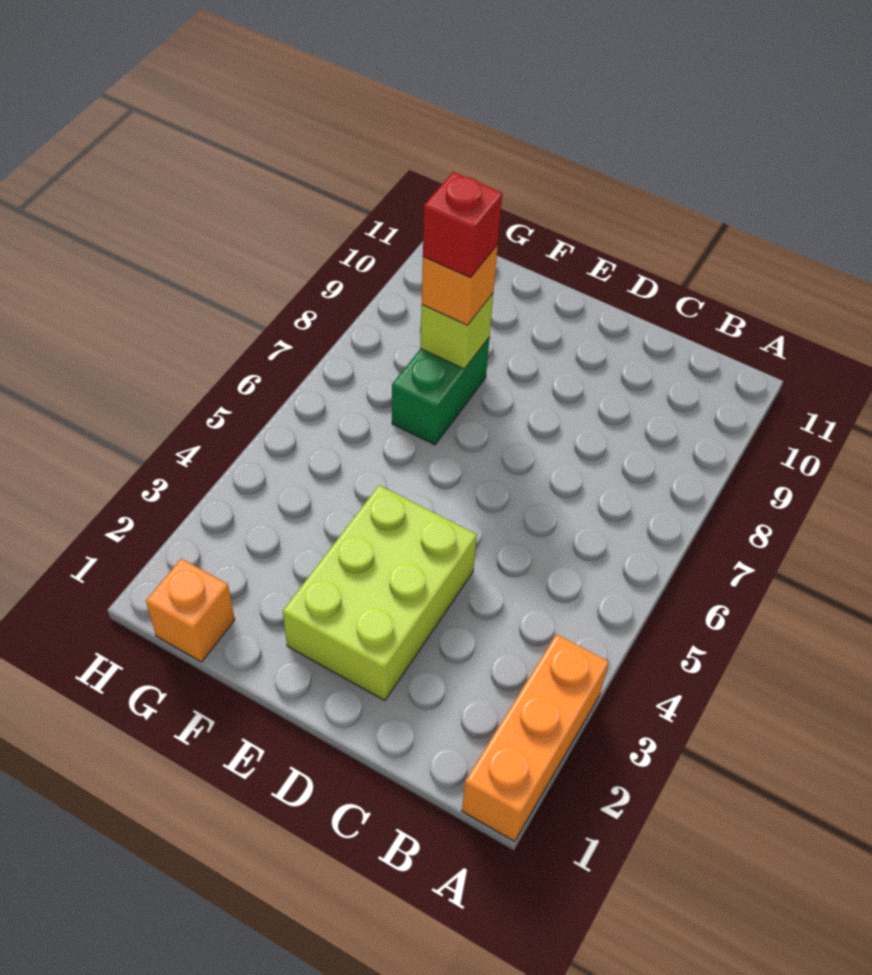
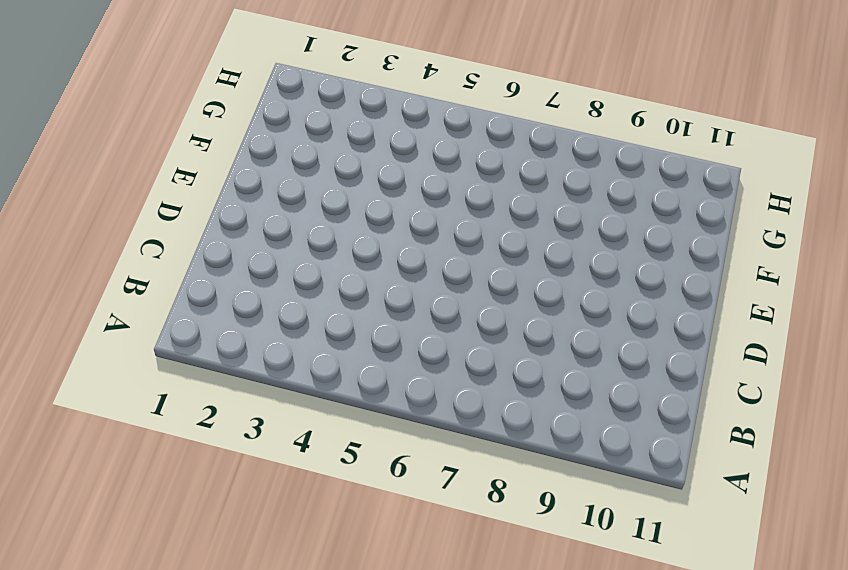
none -> orange 1x3 brick [462,634,609,841]
none -> lime 2x3 brick [283,485,477,700]

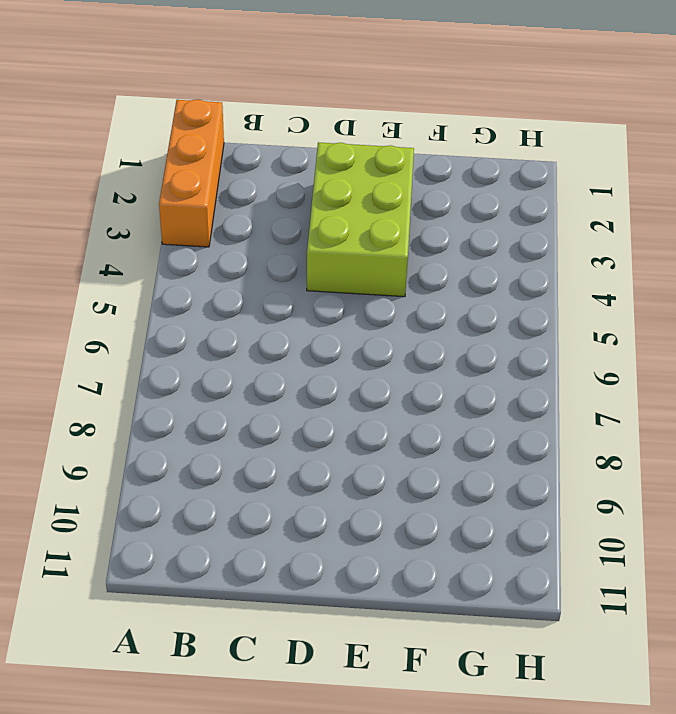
none -> green 1x2 brick [392,337,490,445]
none -> orange 1x1 brick [146,559,235,662]

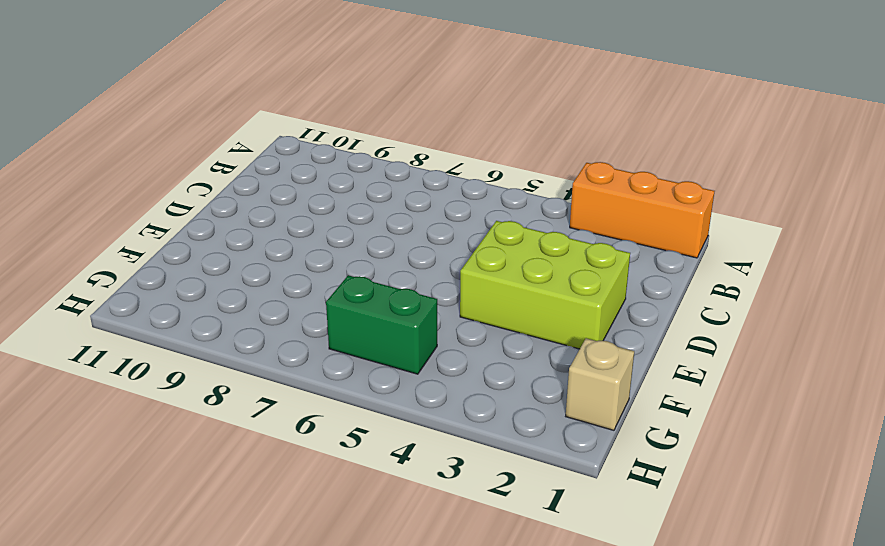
tan 1x1 brick [566,338,634,430] -> orange 1x1 brick [146,559,235,662]
green 1x2 brick [326,275,437,374] -> green 1x2 brick moved to [392,337,490,445]
none -> lime 1x1 brick [420,294,493,369]
none -> orange 1x1 brick [422,245,498,325]

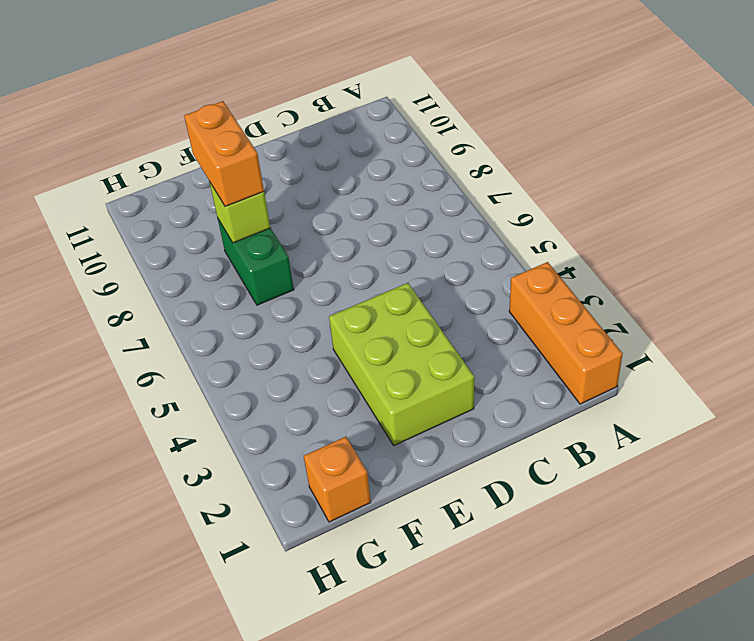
orange 1x2 brick [184,101,264,207] -> orange 1x1 brick [422,245,498,325]
none -> red 1x1 brick [423,172,502,278]

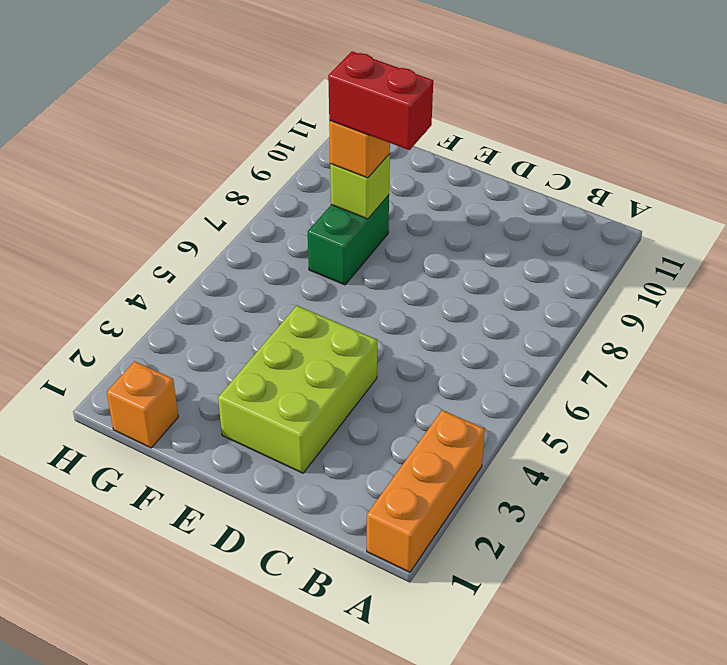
red 1x2 brick [328,51,433,150] -> red 1x1 brick [423,172,502,278]

